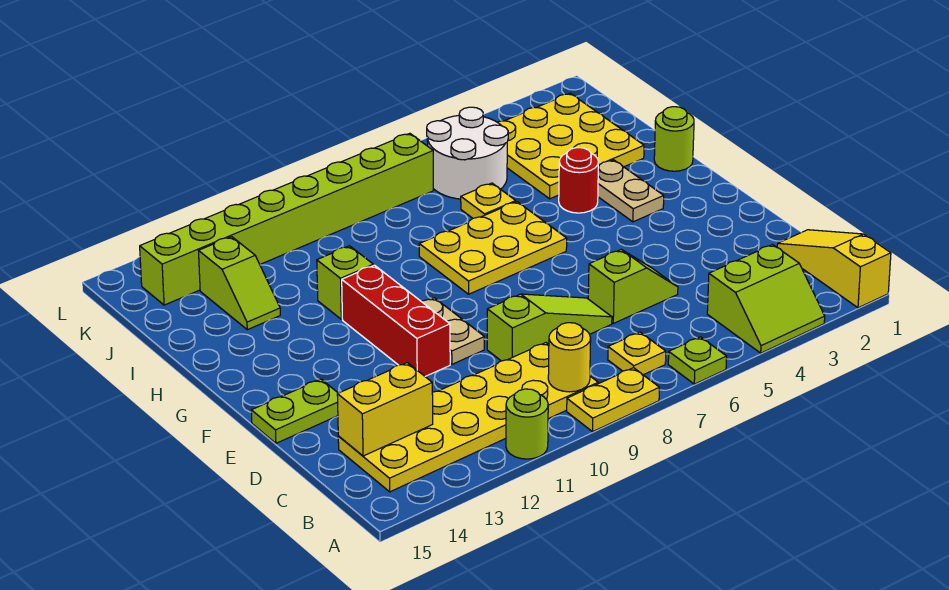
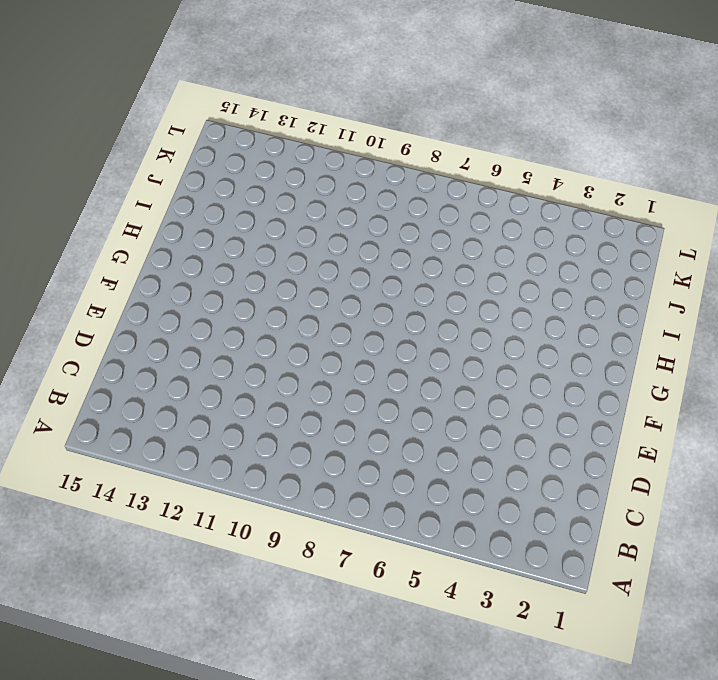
none -> yellow 1x3 slope [777,230,891,308]
none -> lime 2x2 slope [707,245,825,353]
none -> lime 1x1 plate [668,337,727,384]

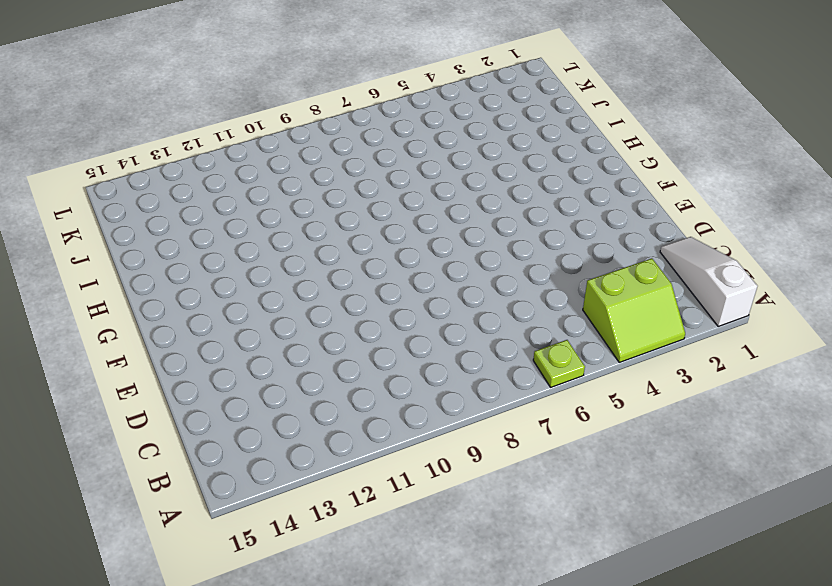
white 1x3 slope [660,237,758,326] -> yellow 1x3 slope [777,230,891,308]
none -> yellow 1x2 plate [567,368,659,432]
none -> lime 1x1 round brick [506,389,548,459]
none -> yellow 1x1 plate [608,332,666,375]

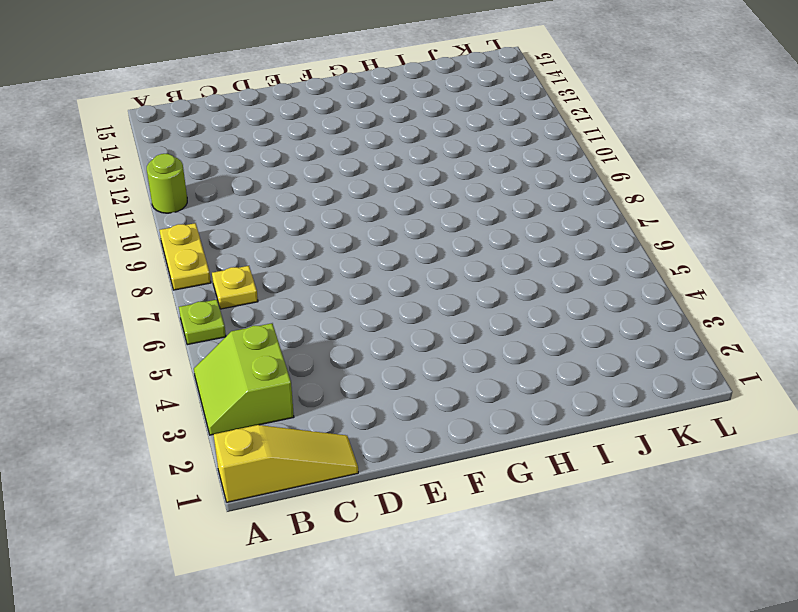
none -> yellow 2x6 plate [338,343,598,492]
none -> lime 1x2 slope [588,249,678,323]
none -> lime 1x3 slope [487,294,612,361]

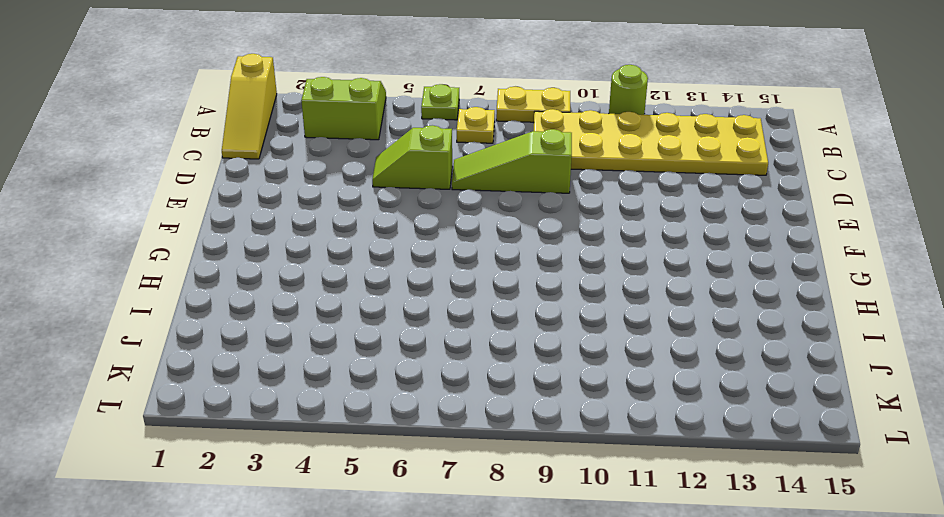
none -> tan 1x2 plate [422,298,484,364]
none -> red 1x3 brick [342,265,450,376]
none -> lime 1x2 plate [251,379,338,443]

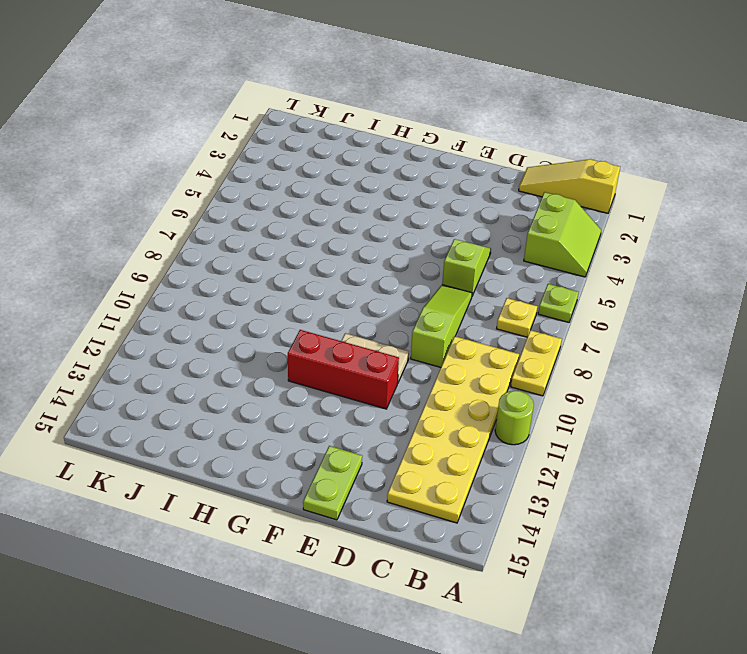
none -> tan 1x2 plate [598,160,664,222]
none -> yellow 2x3 plate [419,202,567,294]
none -> lime 1x1 round brick [654,107,694,171]

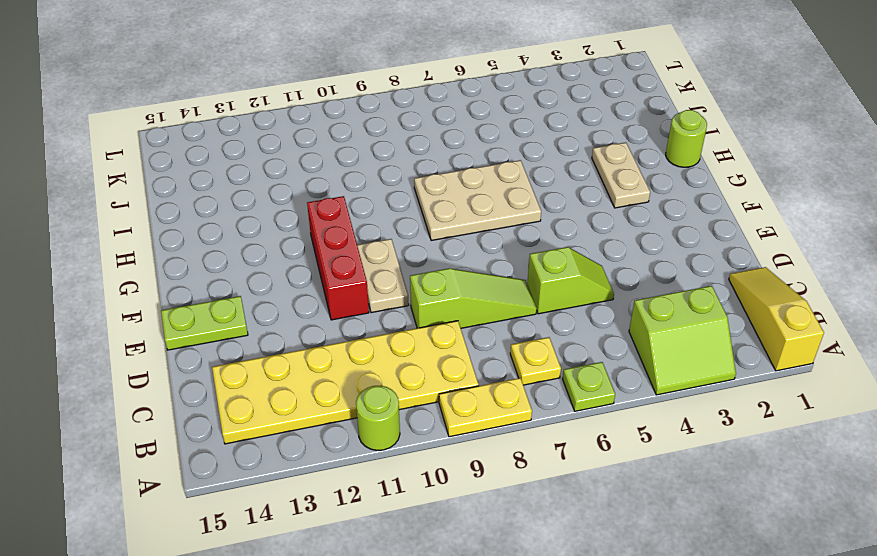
tan 2x3 plate [414,160,541,241] -> yellow 2x3 plate [419,202,567,294]
none -> red 1x1 round brick [559,148,598,213]
none -> lime 1x1 brick [317,246,373,319]
none -> yellow 3x3 plate [497,93,644,199]

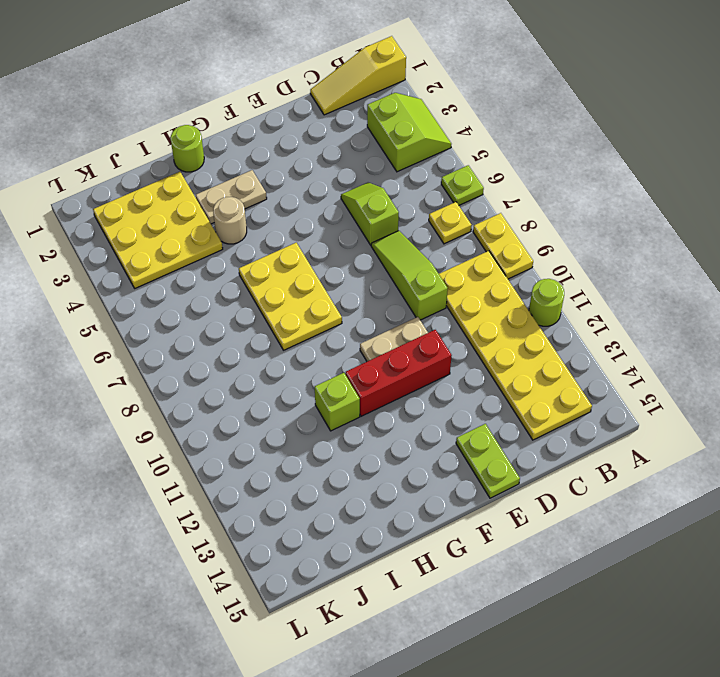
tan 1x1 round brick [213,197,247,244] -> red 1x1 round brick [559,148,598,213]
none -> yellow 1x1 plate [461,183,516,218]
none -> lime 1x2 slope [199,237,280,330]
none -> white 2x2 round brick [427,107,508,199]

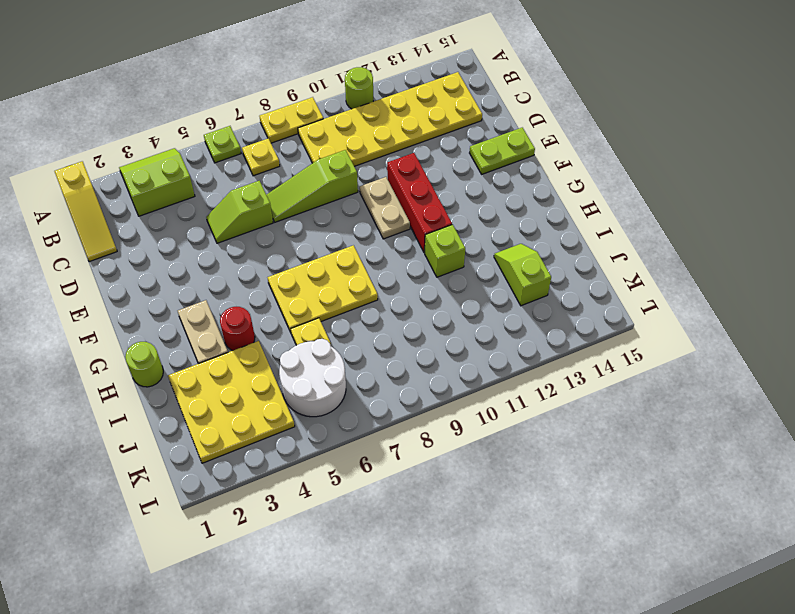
none -> lime 1x8 brick [140,133,433,305]
none -> yellow 1x1 round brick [548,323,591,392]
none -> yellow 1x2 brick [337,363,433,456]

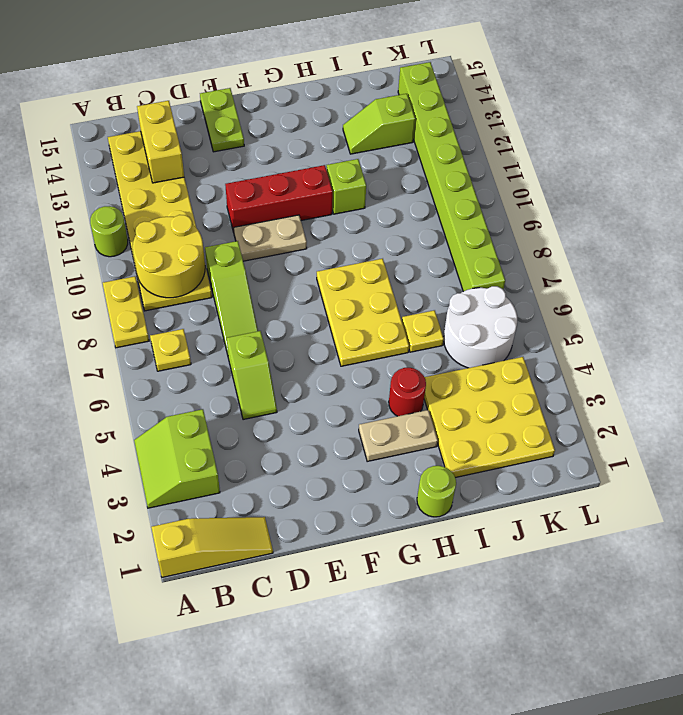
yellow 2x2 round brick [133,215,205,298] -> yellow 1x1 round brick [548,323,591,392]
none -> lime 1x1 plate [668,337,727,384]

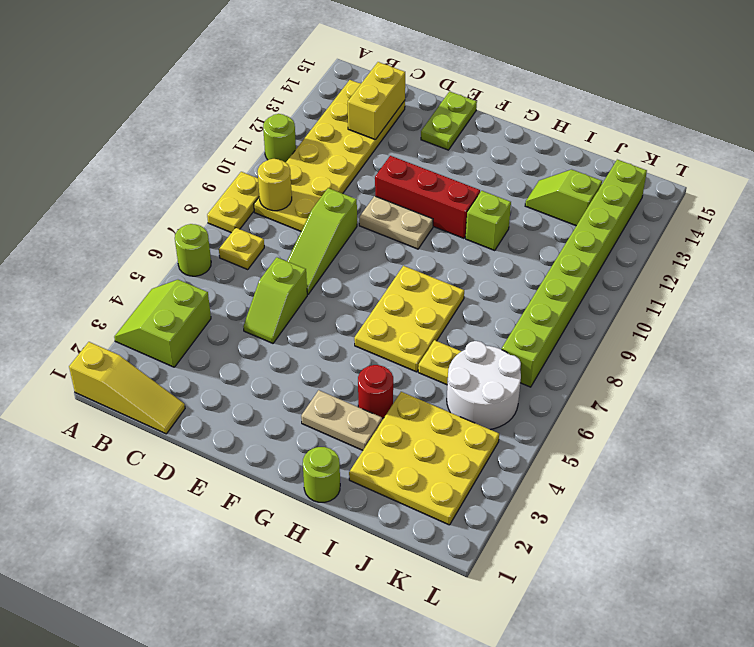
lime 1x1 round brick [175,224,211,276] -> lime 1x1 plate [668,337,727,384]

